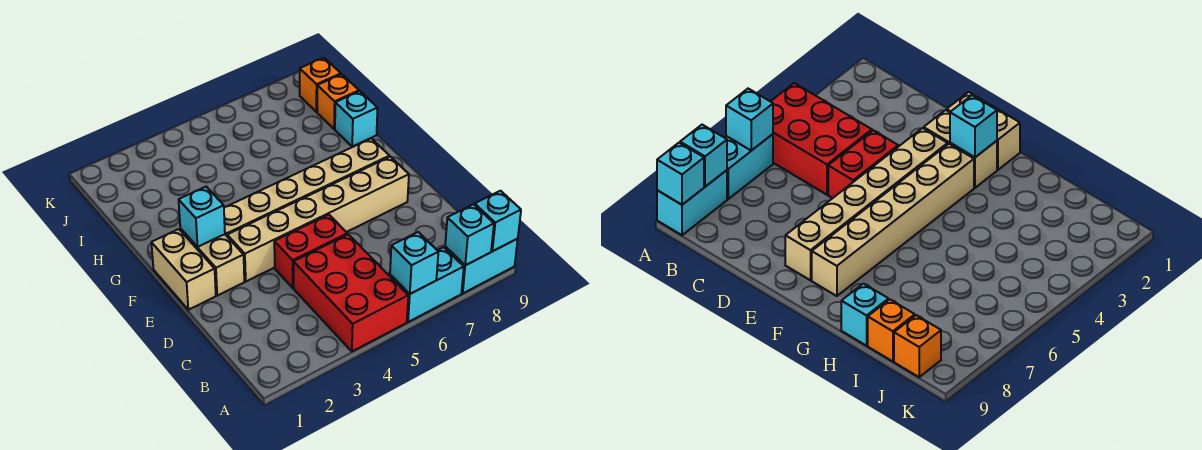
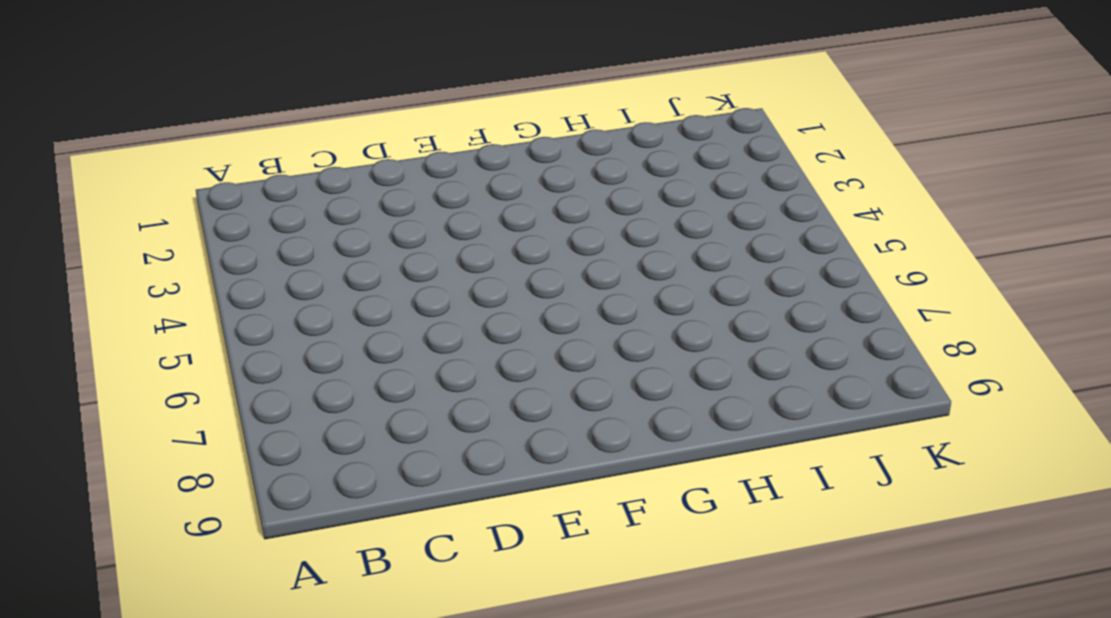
none -> red 2x3 brick [294,234,408,351]
none -> cyan 1x2 brick [390,247,464,322]
none -> cyan 1x2 brick [445,239,518,293]

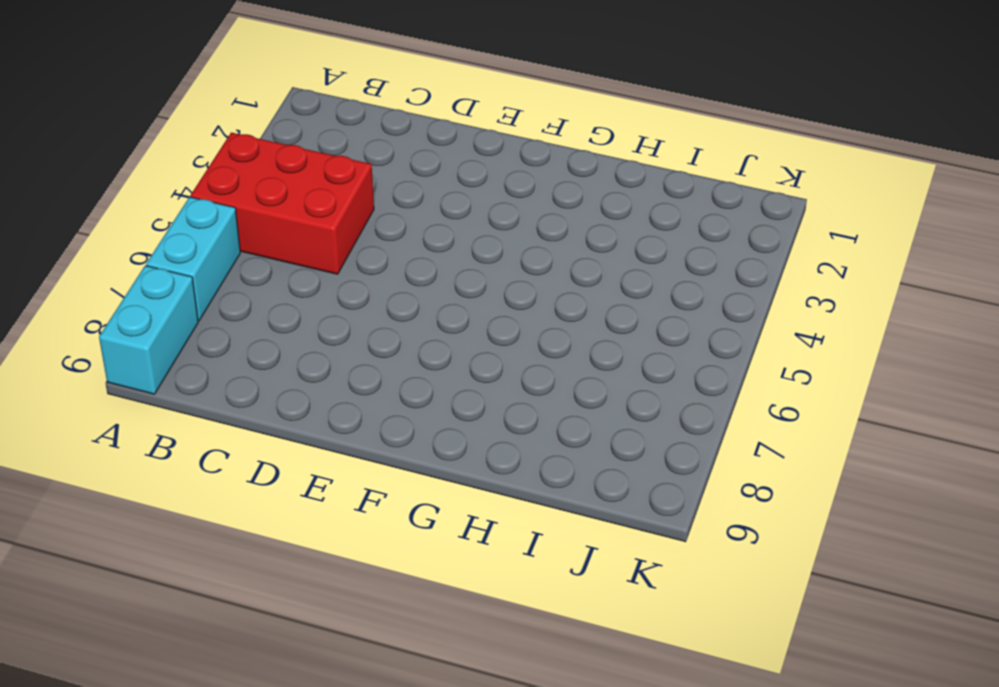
none -> red 1x2 brick [274,215,347,288]
none -> tan 1x2 brick [151,229,216,310]
none -> tan 1x2 brick [180,229,244,296]

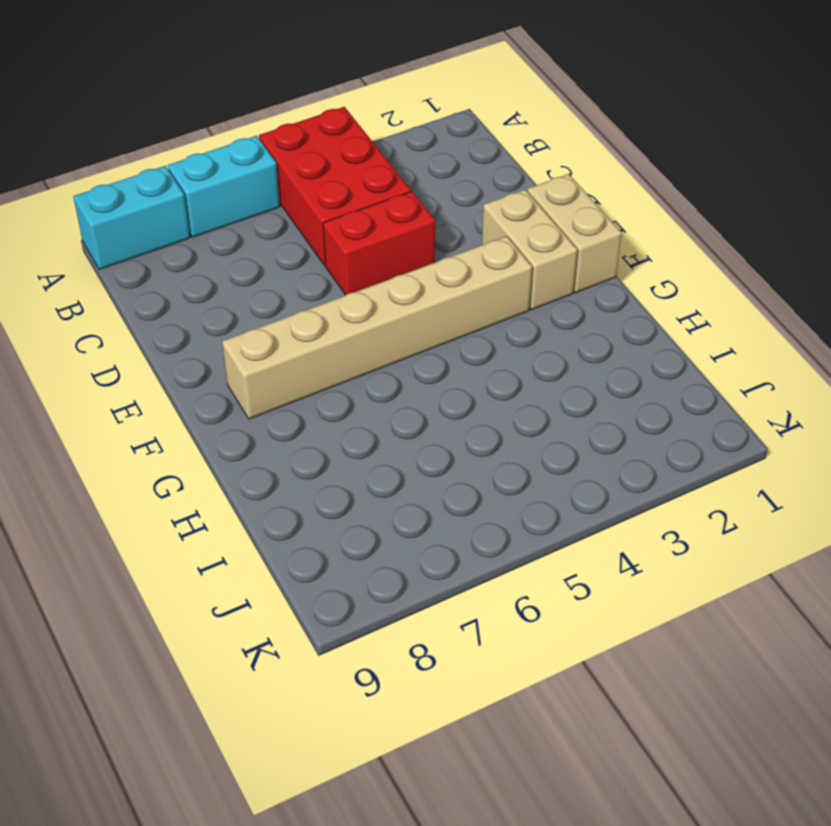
none -> tan 1x6 brick [227,157,409,281]
none -> cyan 1x1 brick [335,91,378,147]
none -> orange 1x1 brick [317,74,359,129]

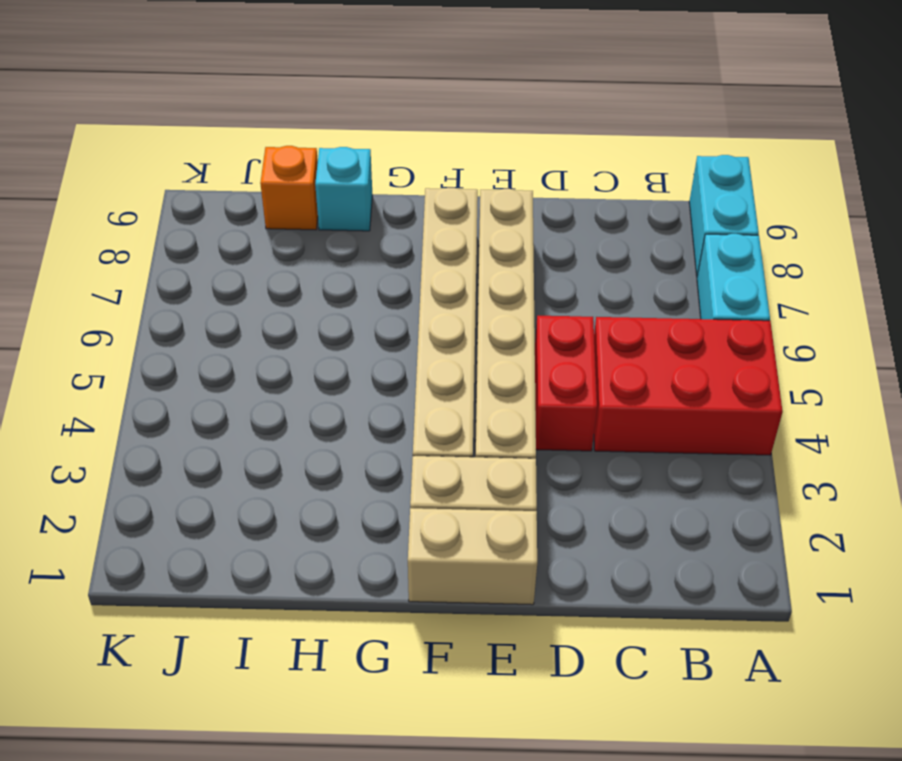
none -> orange 1x1 brick [300,58,341,112]
none -> cyan 1x1 brick [390,232,438,294]
none -> cyan 1x1 brick [445,204,494,265]

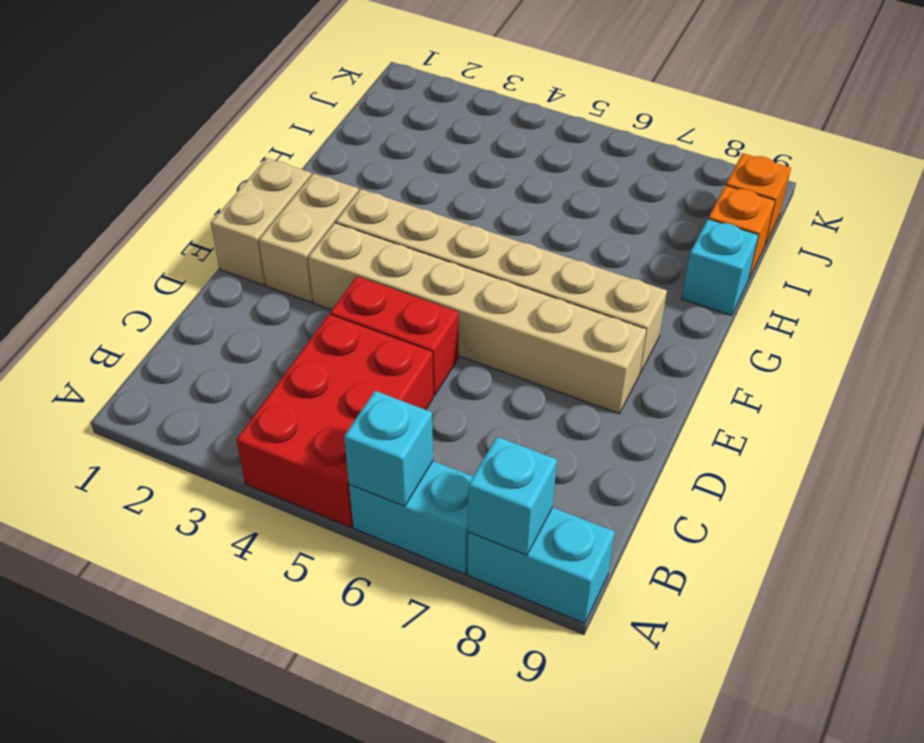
none -> cyan 1x1 brick [475,191,521,251]
none -> cyan 1x1 brick [179,187,225,247]

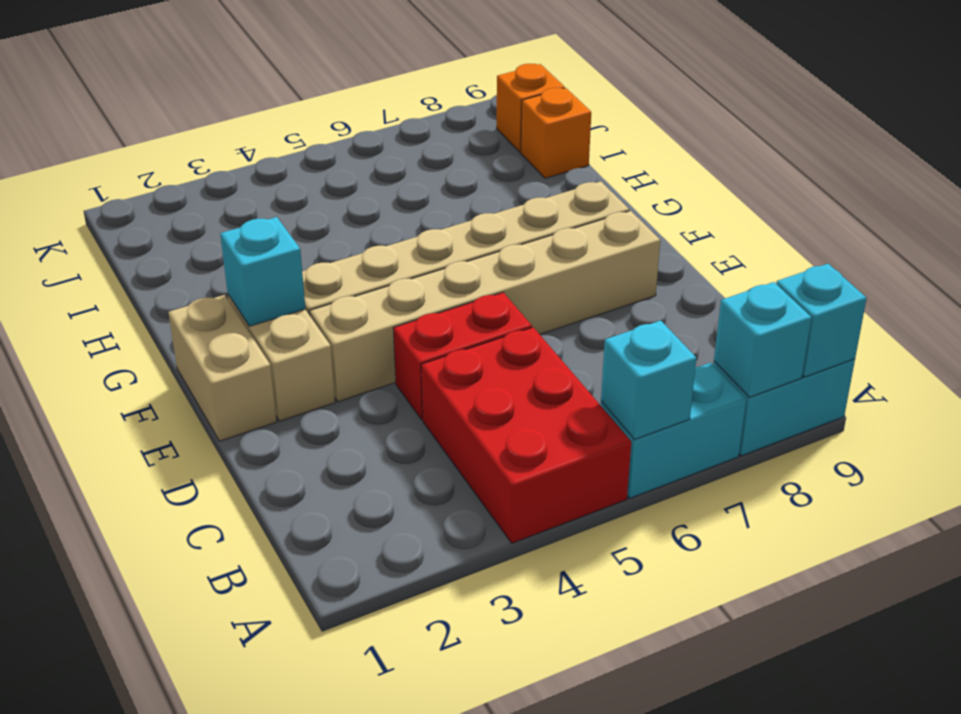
none -> cyan 1x1 brick [335,91,378,147]

